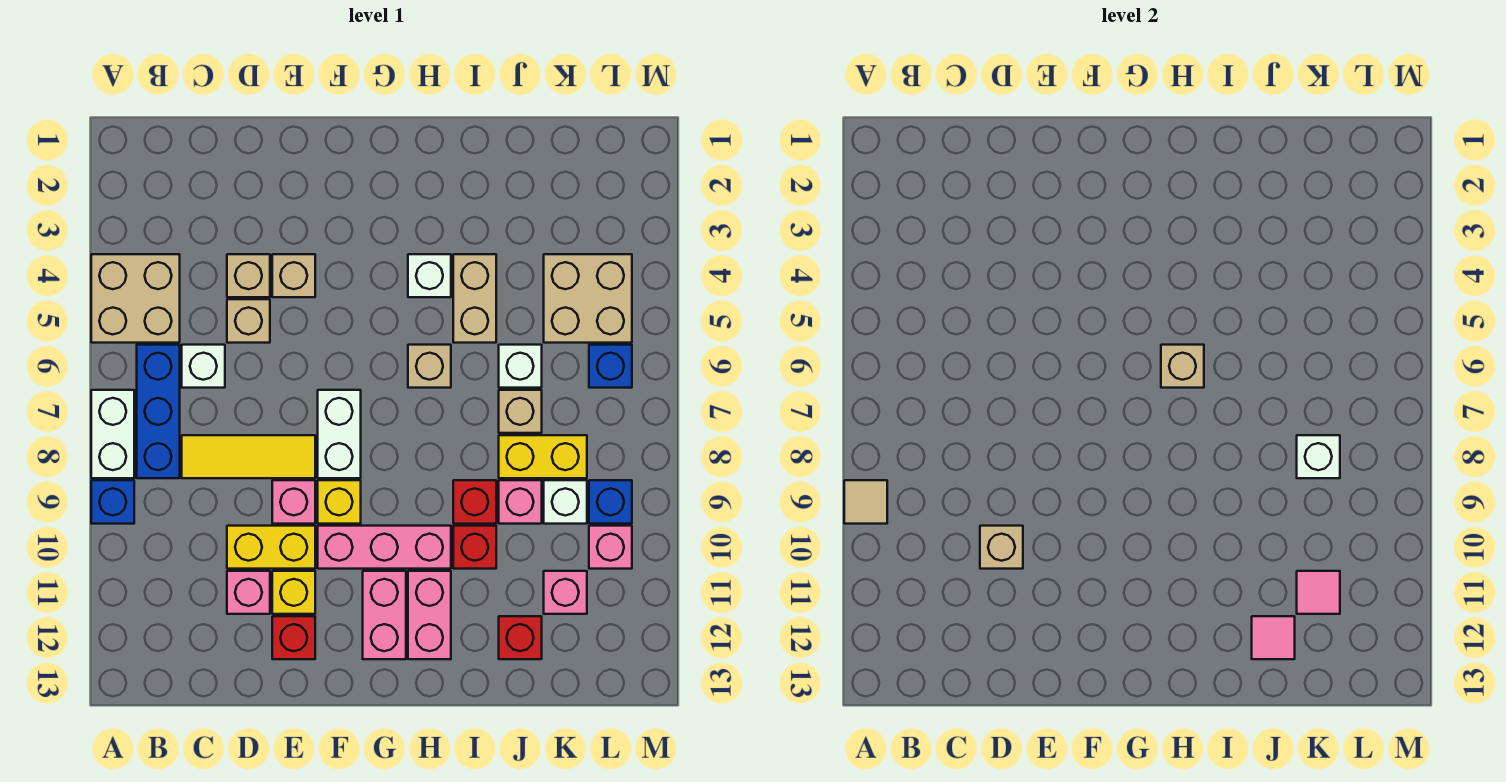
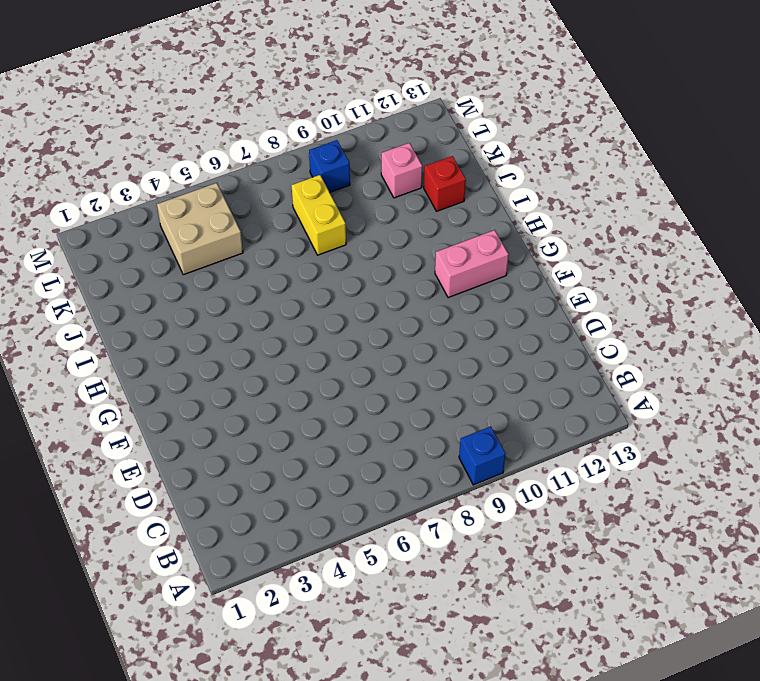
none -> tan 2x2 brick [91,254,180,343]
none -> white 1x2 brick [91,390,134,478]
none -> blue 1x3 brick [137,345,180,478]
none -> white 1x1 brick [182,345,225,388]

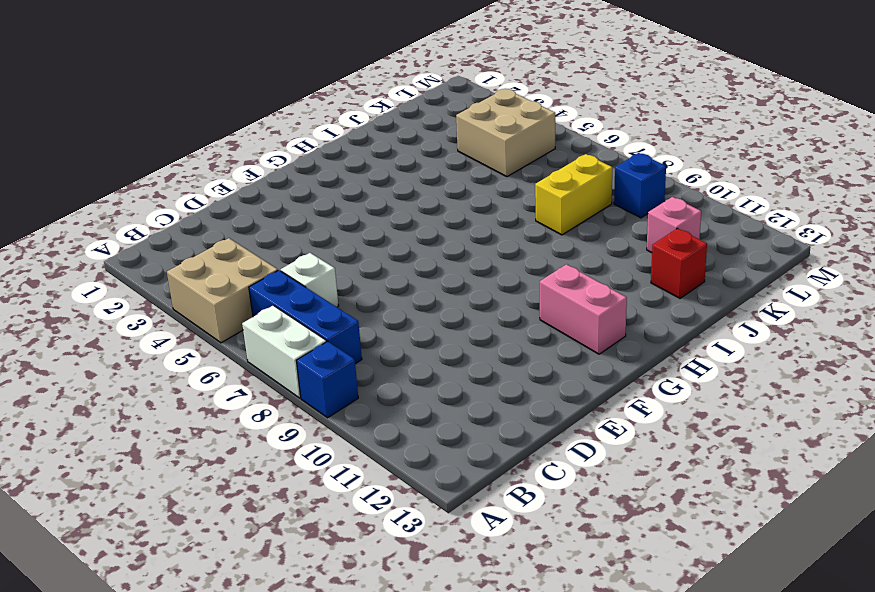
none -> yellow 1x3 tile [182,435,315,478]
none -> tan 1x1 brick [227,254,270,297]
none -> tan 1x1 brick [227,299,270,343]
none -> yellow 1x2 brick [227,526,315,569]

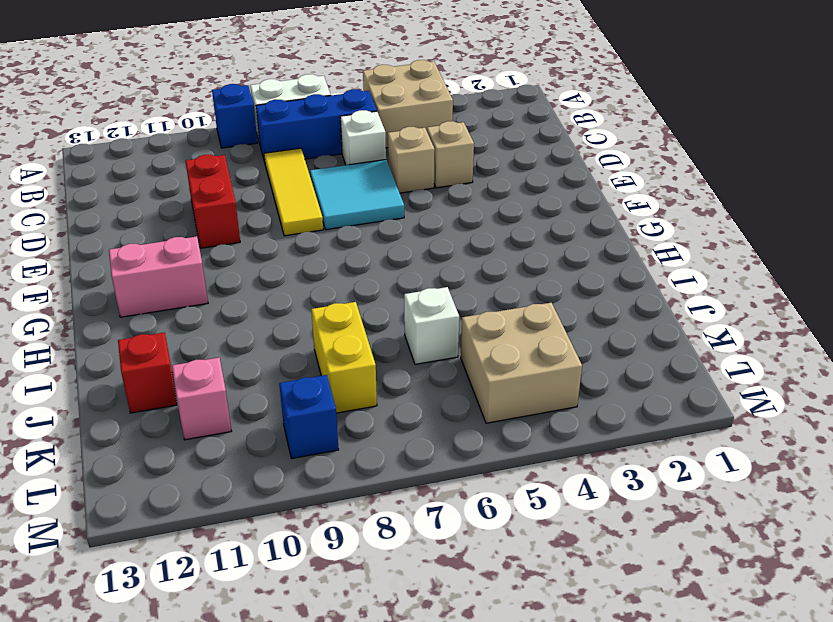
cyan 2x2 tile [310,160,404,230] -> none
red 1x2 brick [186,155,240,248] -> yellow 1x2 brick [227,526,315,569]
none -> pink 1x1 brick [227,571,270,614]
none -> tan 1x1 brick [272,254,315,297]
none -> pink 1x1 brick [272,480,315,524]
none -> yellow 1x1 brick [272,571,315,614]

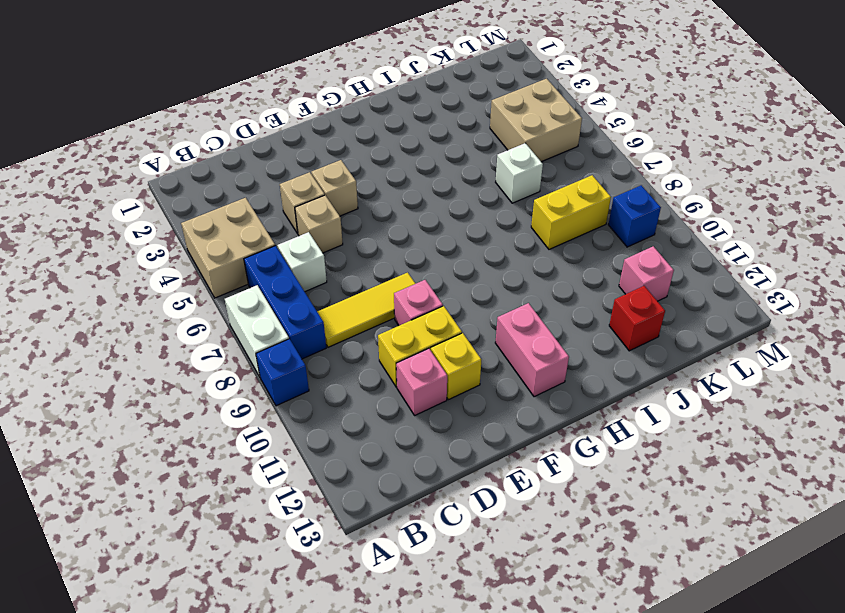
none -> red 1x1 brick [272,616,315,659]
none -> white 1x2 brick [318,390,361,478]
none -> yellow 1x1 brick [318,480,361,524]
none -> pink 1x3 brick [318,526,451,569]

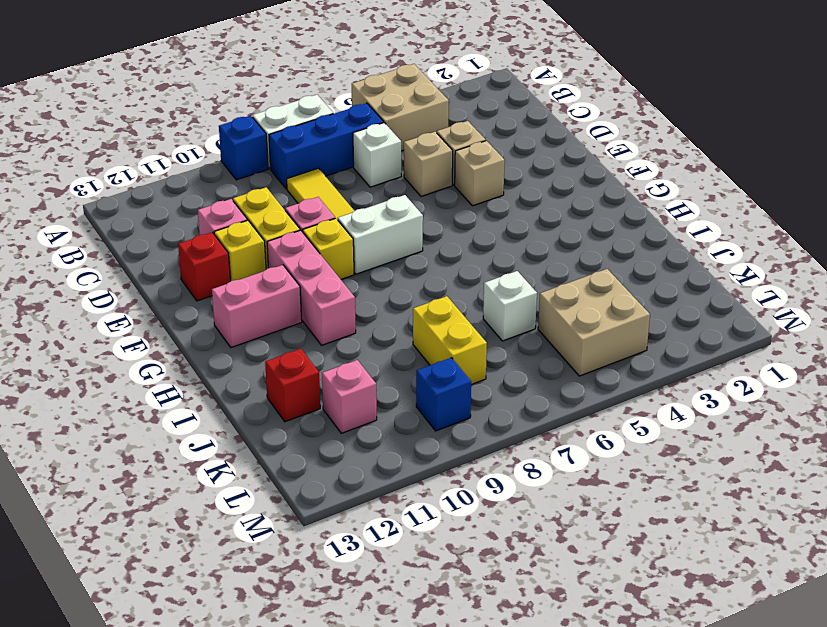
none -> white 1x1 brick [408,254,451,297]
none -> tan 1x1 brick [408,345,451,388]
none -> pink 1x2 brick [408,571,451,659]
none -> tan 1x2 brick [453,254,496,343]

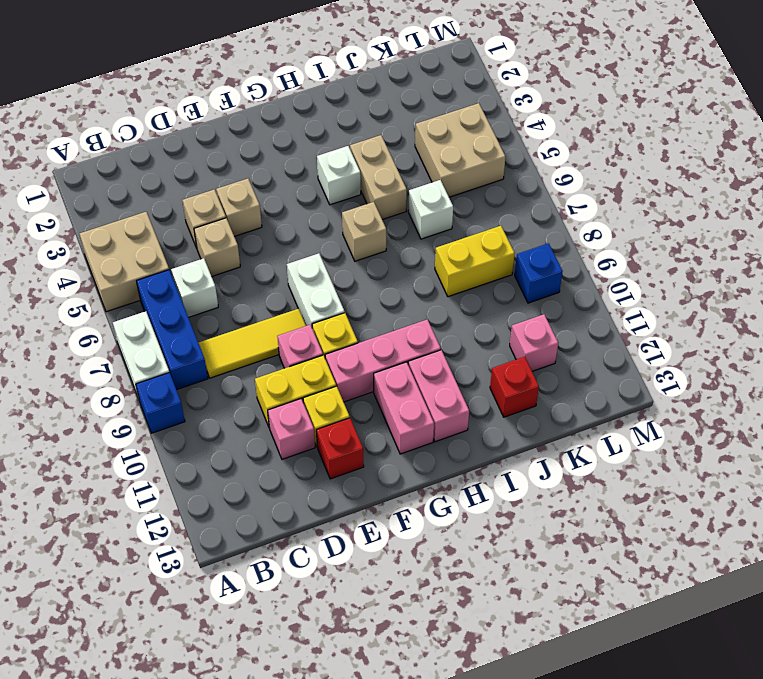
none -> red 1x1 brick [453,480,496,524]
none -> red 1x1 brick [453,526,496,569]
none -> tan 1x1 brick [499,390,542,433]
none -> pink 1x1 brick [499,480,542,524]

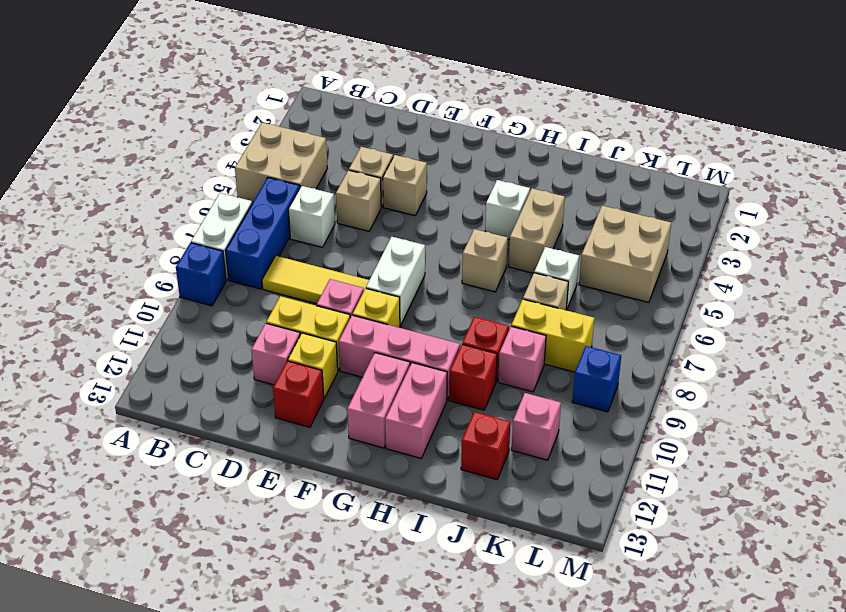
none -> white 1x1 brick [544,480,587,524]
none -> blue 1x1 brick [589,345,632,388]
none -> pink 1x1 brick [589,526,632,569]
none -> tan 1x1 tile [844,480,887,524]

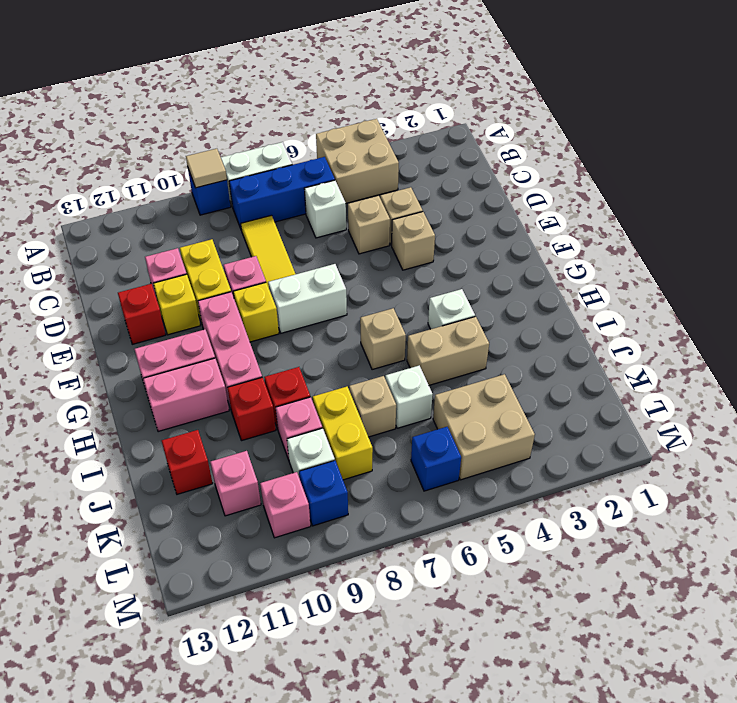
none -> tan 1x1 brick [980,526,1023,569]
none -> tan 1x1 brick [1161,345,1204,388]
none -> pink 1x1 tile [1252,616,1295,659]
none -> white 1x1 brick [1297,435,1340,478]

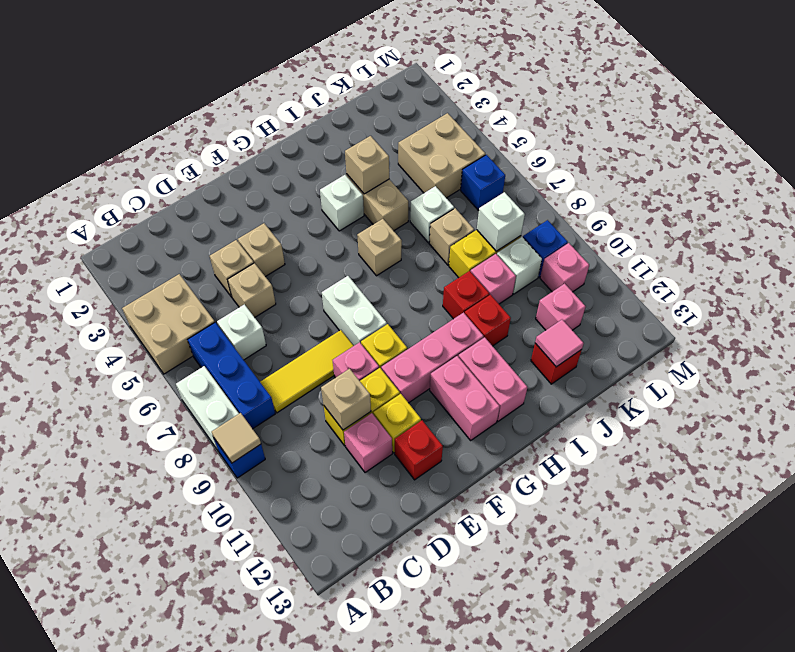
tan 1x1 brick [345,136,389,194] -> tan 1x1 brick moved to [1161,345,1204,388]
none -> pink 1x1 tile [1297,571,1340,614]

